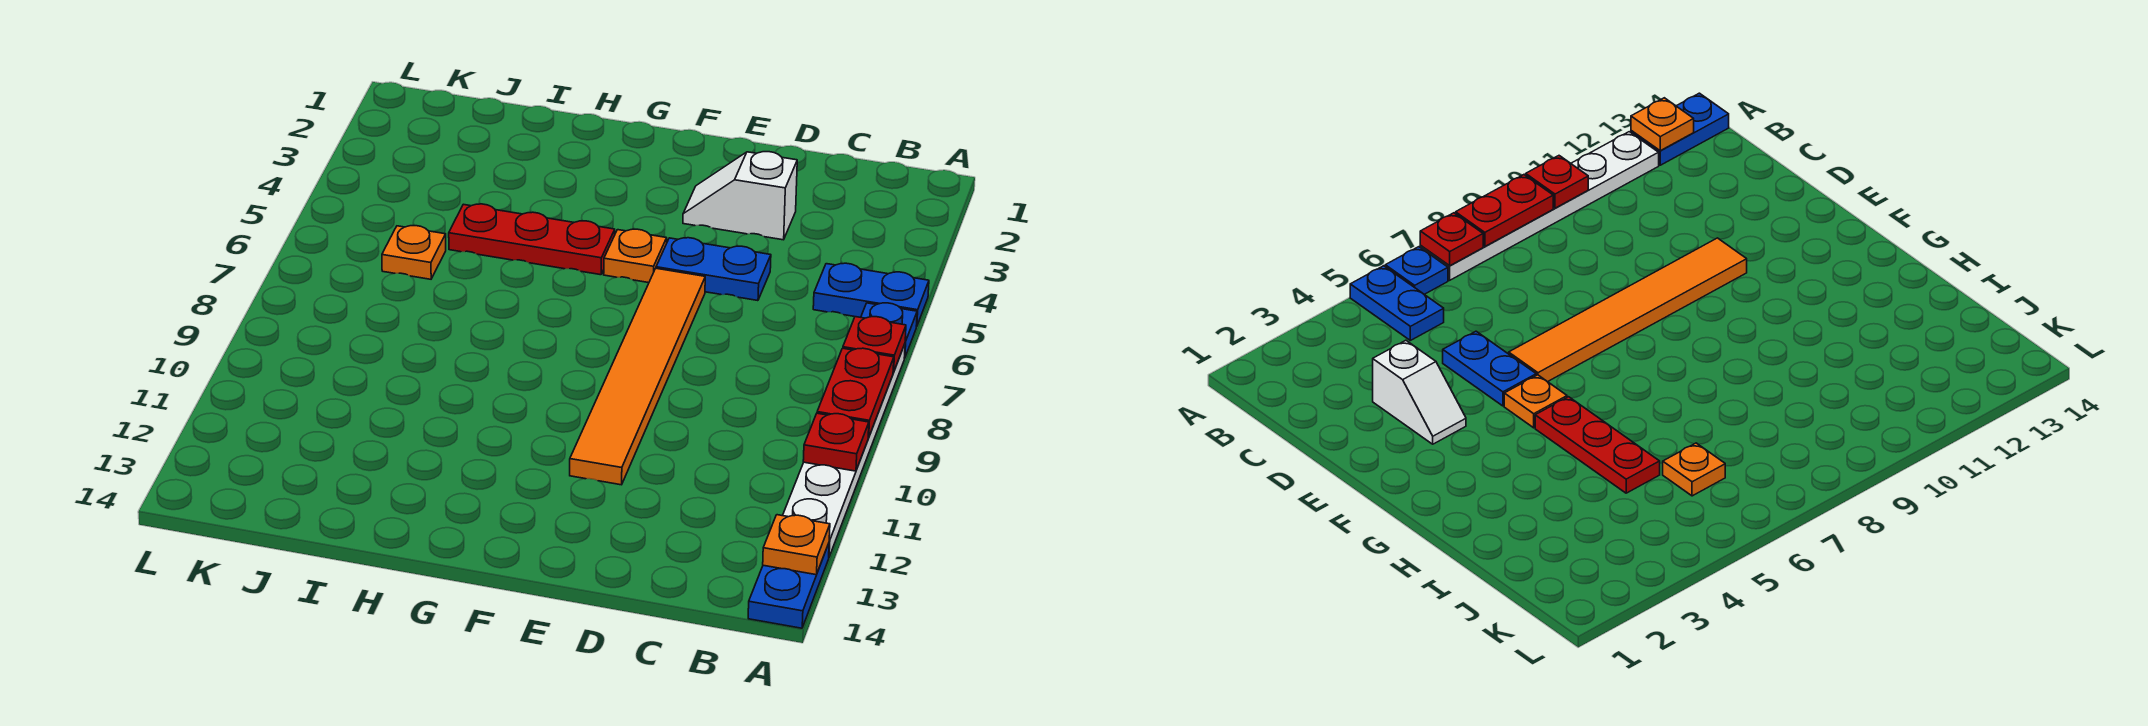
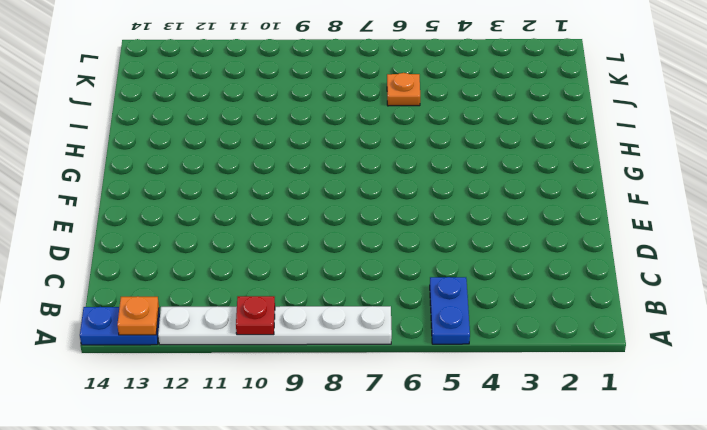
none -> blue 1x1 plate [861,303,917,358]
none -> white 1x2 slope [683,152,797,240]
none -> blue 1x2 plate [656,238,771,301]

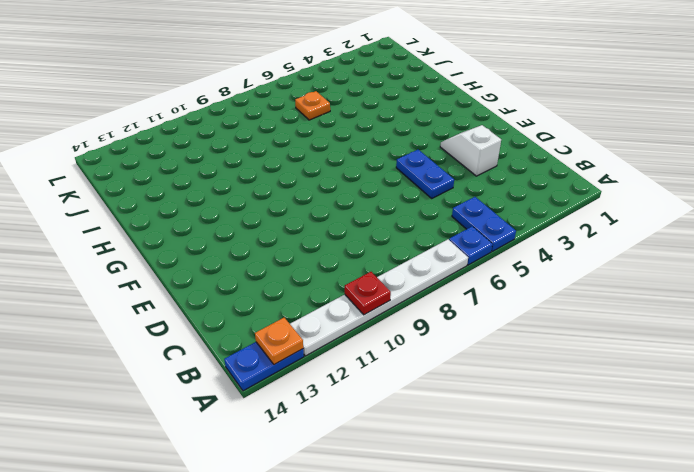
none -> orange 1x6 tile [570,268,705,485]
none -> orange 1x1 plate [604,229,667,283]
none -> red 1x3 plate [449,204,615,275]

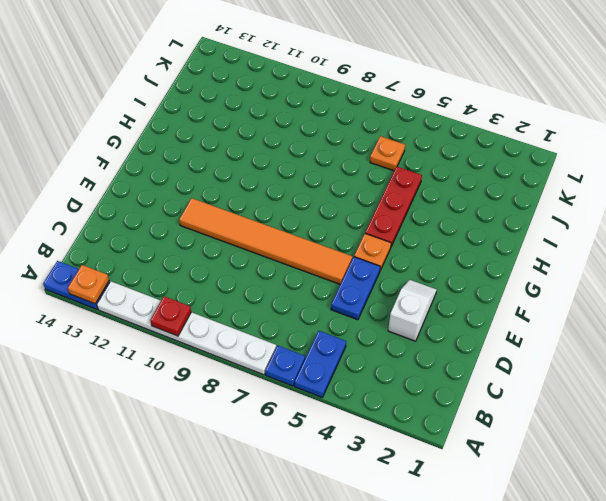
none -> red 1x1 plate [843,317,906,372]
none -> red 1x2 plate [817,348,894,437]

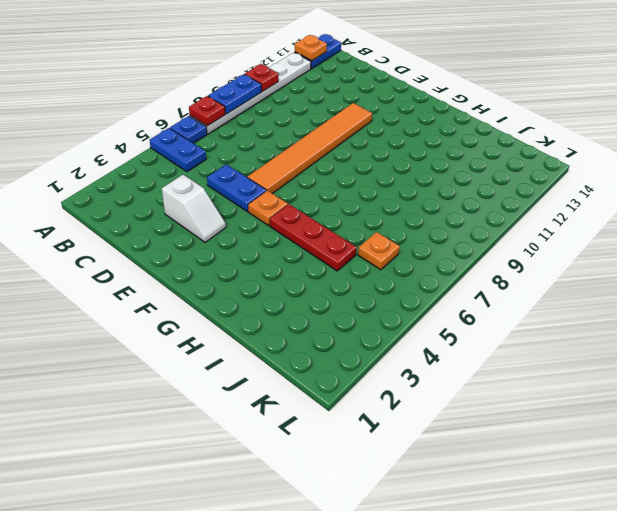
blue 1x2 plate [208,74,261,114] -> red 1x2 plate [817,348,894,437]

